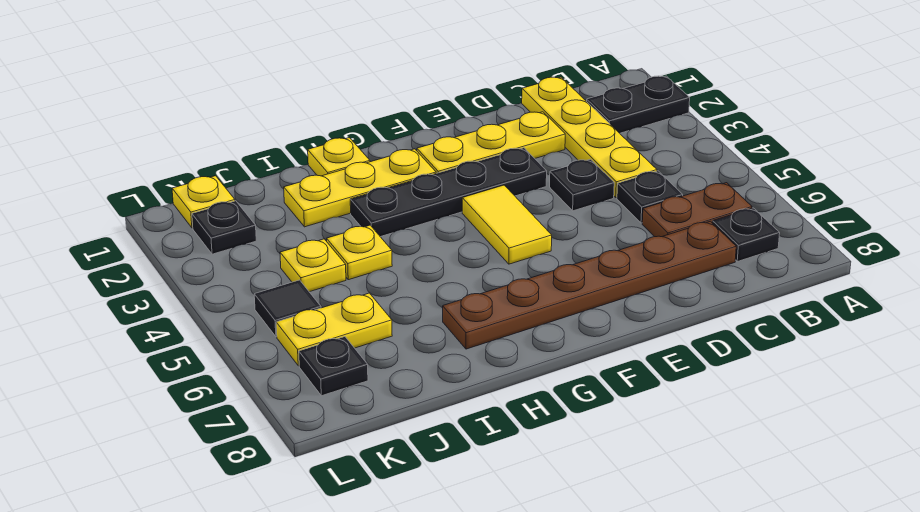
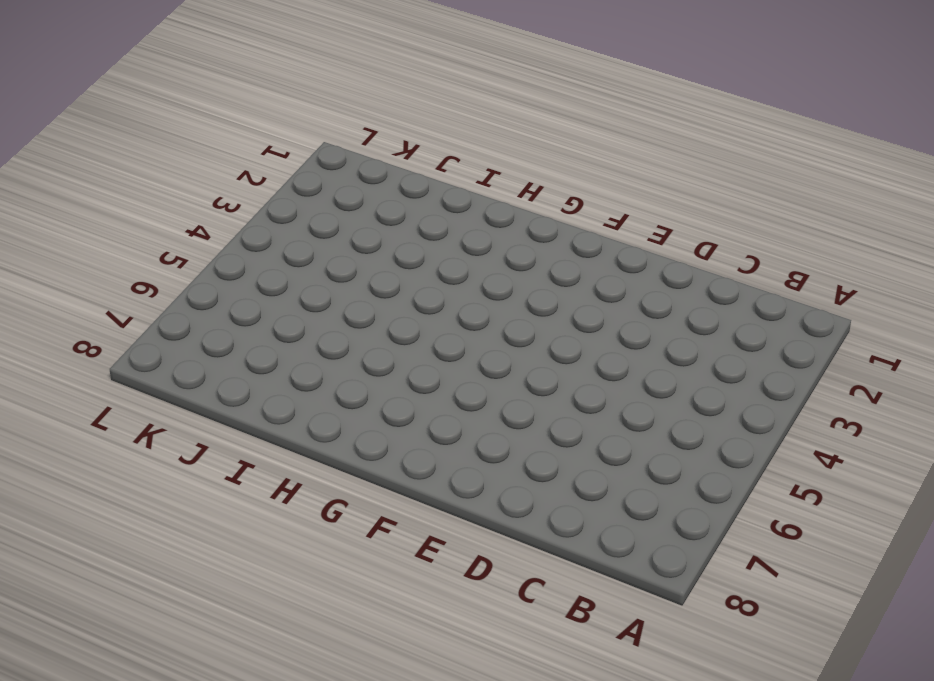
none -> black 1x2 plate [587,76,690,133]
none -> brown 1x2 plate [642,183,752,237]
none -> black 1x1 plate [712,208,780,262]

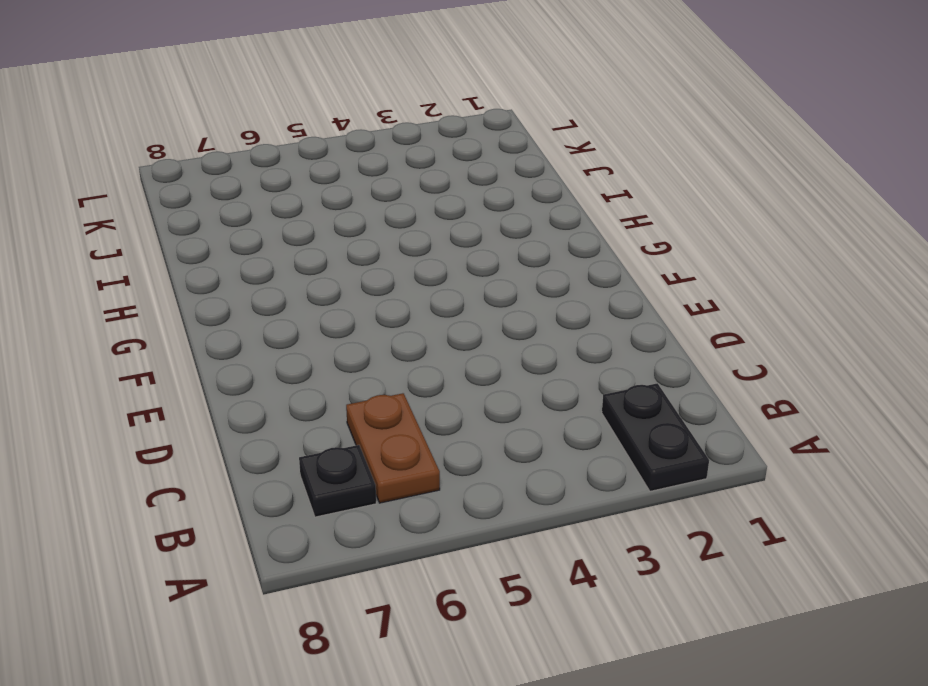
none -> yellow 1x4 plate [522,77,657,198]
none -> black 1x1 plate [617,171,683,223]
none -> brown 1x6 plate [443,221,736,349]

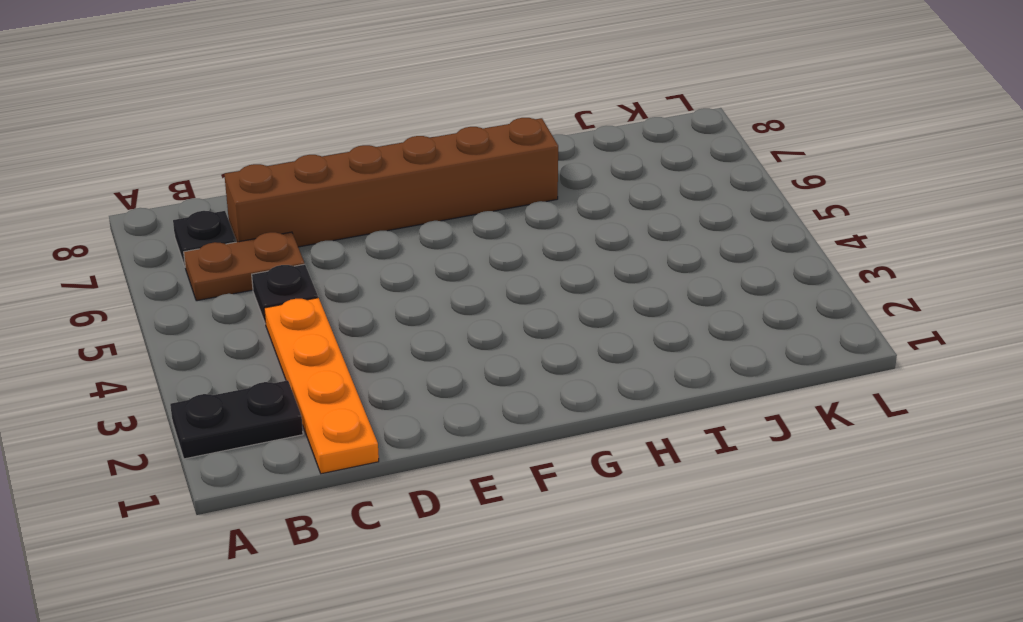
orange 1x4 plate [264,298,379,474] -> yellow 1x4 plate [522,77,657,198]
brown 1x6 brick [224,118,558,247] -> brown 1x6 plate [443,221,736,349]
none -> yellow 1x3 plate [417,112,565,173]
none -> black 1x1 plate [550,159,614,211]
none -> black 1x4 plate [350,148,547,237]

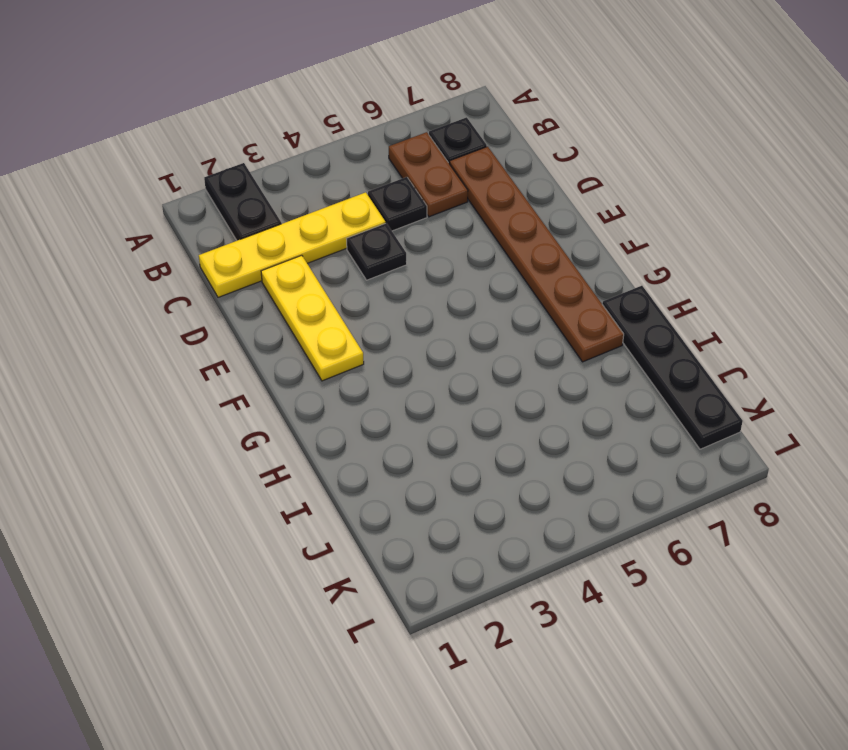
black 1x4 plate [602,286,743,449] -> black 1x4 plate moved to [350,148,547,237]
none -> yellow 1x2 tile [462,185,552,264]
none -> yellow 1x3 plate [284,149,436,227]
none -> yellow 1x1 plate [308,138,370,176]

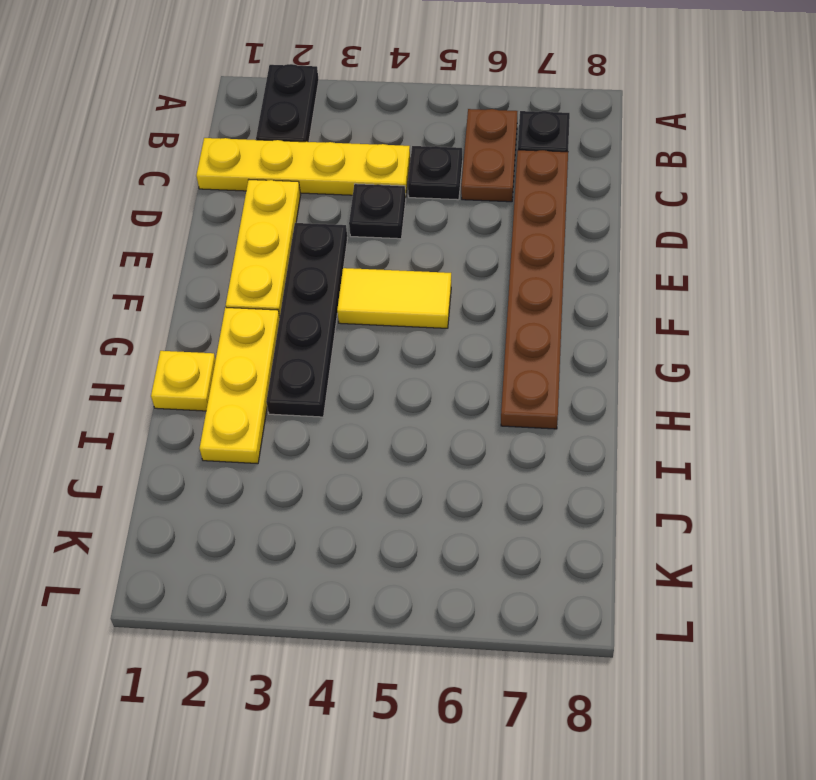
none -> yellow 1x1 plate [327,225,392,280]
none -> yellow 1x1 plate [280,239,346,292]
none -> yellow 1x2 plate [276,293,392,366]

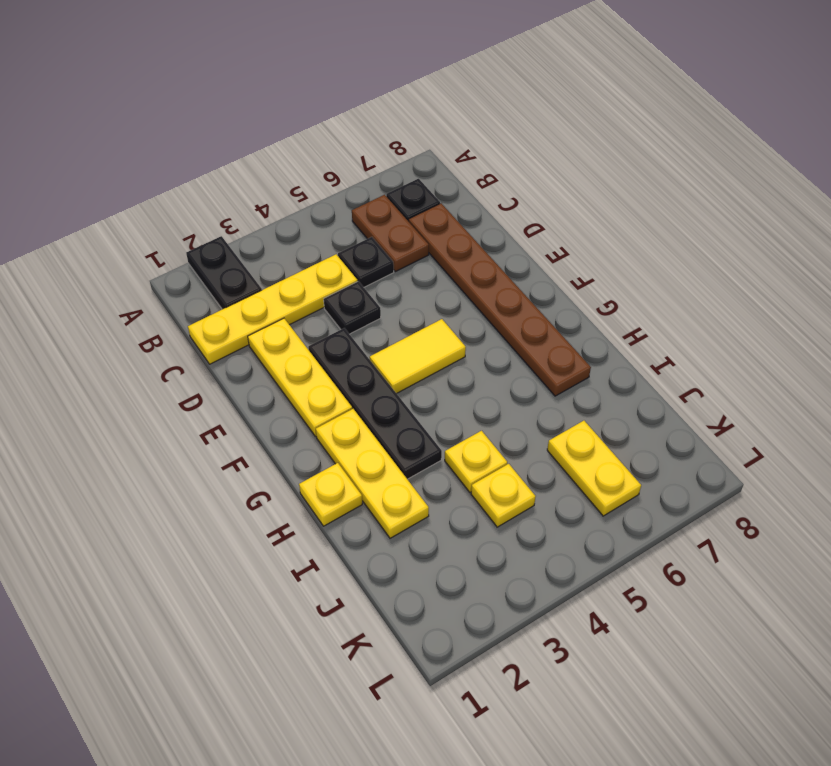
none -> yellow 1x1 plate [172,176,235,228]
none -> black 1x1 plate [192,201,256,254]
none -> black 1x1 tile [254,280,321,337]

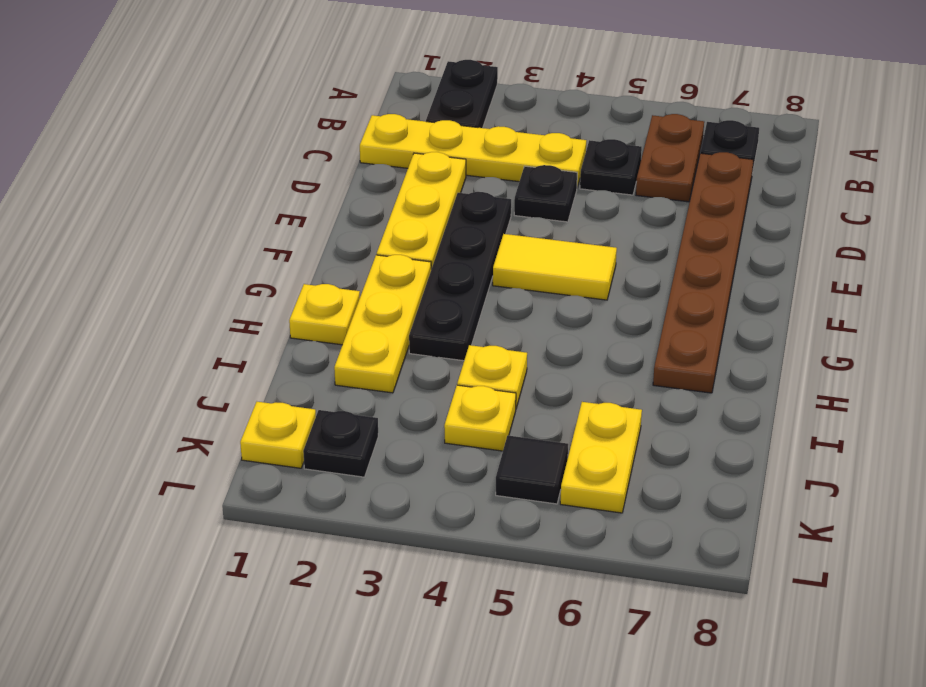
none -> black 1x1 plate [299,337,368,396]

